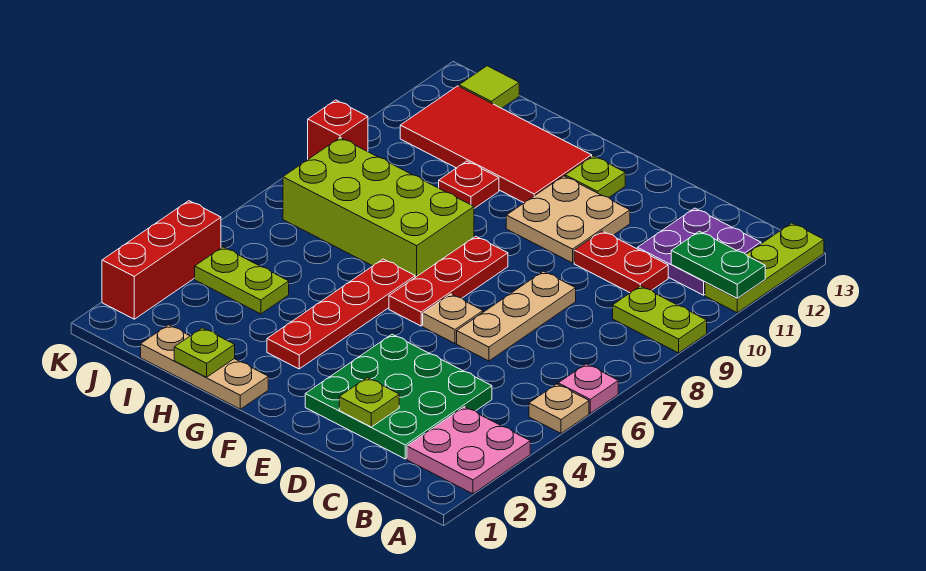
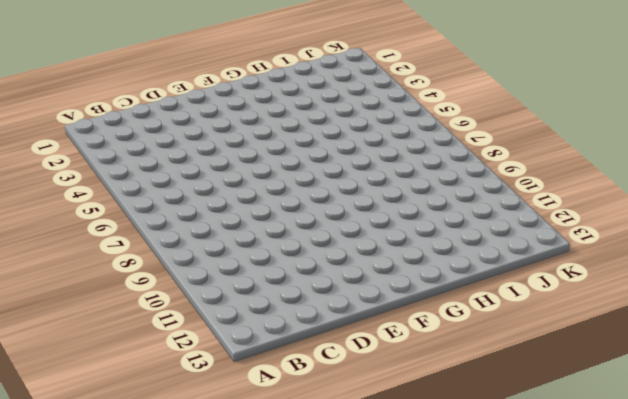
none -> pink 2x2 plate [407,407,530,494]
none -> tan 1x1 plate [529,384,589,433]
none -> pink 1x1 plate [558,364,618,413]

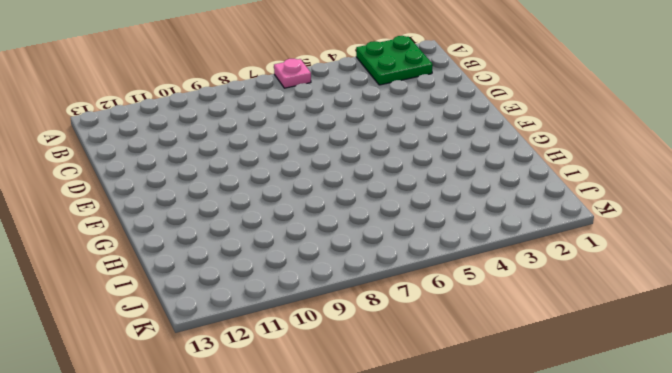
green 2x2 plate [356,36,433,85] -> pink 2x2 plate [407,407,530,494]
none -> tan 1x1 plate [529,384,589,433]
none -> lime 1x2 plate [613,286,707,353]
none -> lime 1x3 plate [705,223,824,313]

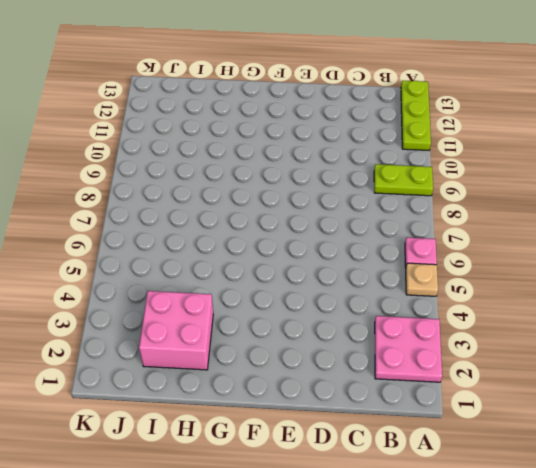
pink 2x2 brick [139,291,213,370] -> none
none -> purple 2x2 plate [637,208,761,295]
none -> green 3x3 plate [305,334,492,459]
none -> red 1x2 plate [574,231,668,293]

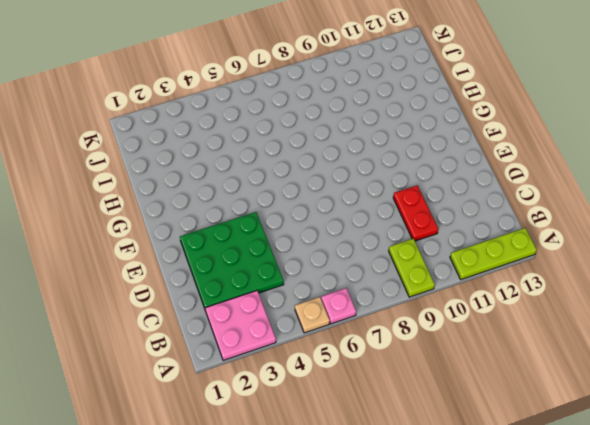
none -> purple 2x2 plate [637,208,761,295]
none -> tan 1x3 plate [457,271,576,361]
none -> tan 1x1 plate [423,294,483,343]

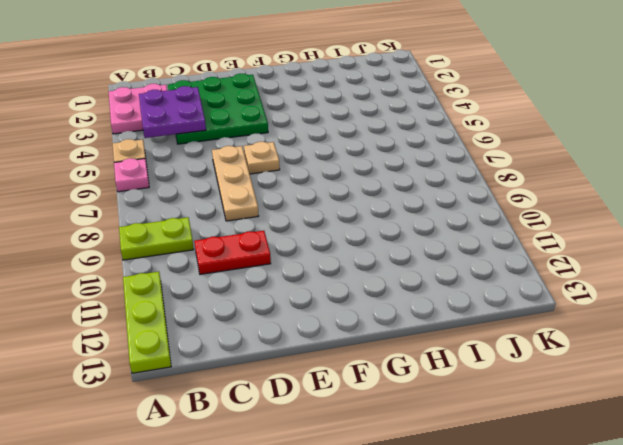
purple 2x2 plate [139,86,206,138] -> purple 2x2 plate moved to [637,208,761,295]
none -> tan 2x2 plate [506,176,630,263]
none -> red 1x3 plate [389,236,508,326]
none -> lime 1x1 plate [565,156,625,197]

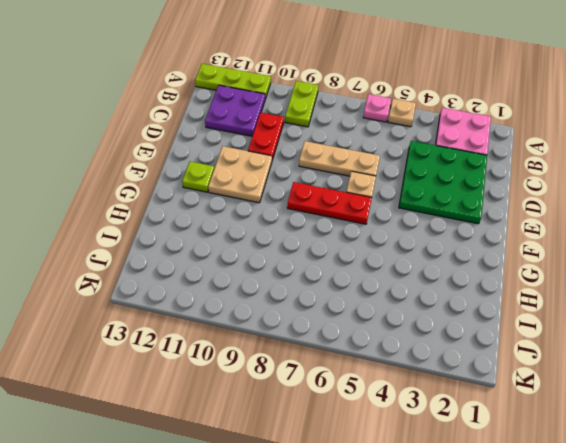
none -> tan 1x3 plate [141,325,268,409]
none -> red 1x4 plate [267,259,415,369]
none -> lime 2x4 brick [283,138,474,277]

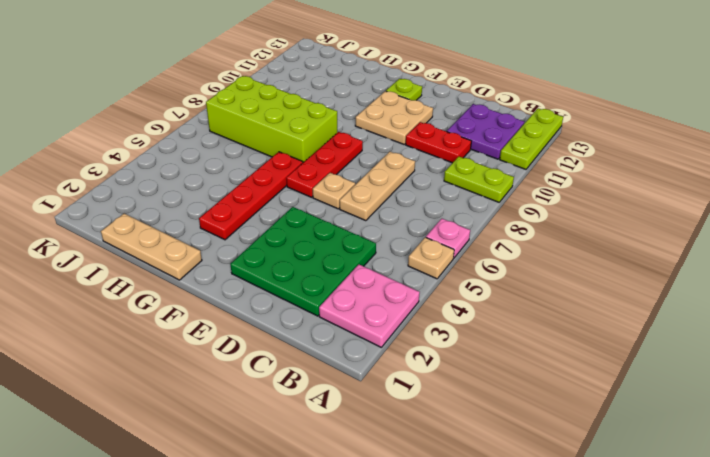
none -> red 2x4 tile [400,86,592,203]
none -> red 1x1 plate [439,161,499,208]
none -> lime 1x2 plate [195,247,289,314]

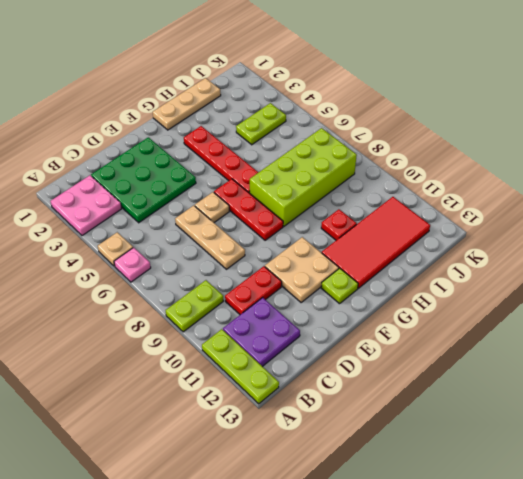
none -> lime 1x1 tile [459,66,519,108]
none -> red 1x3 brick [102,201,221,319]
none -> red 1x1 brick [308,100,368,159]

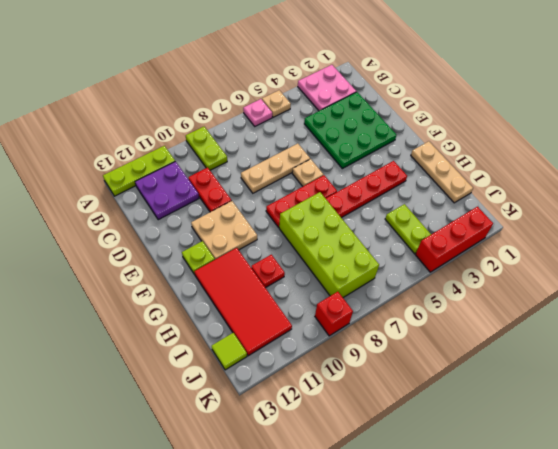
none -> green 1x2 plate [671,231,765,298]
none -> lime 1x1 plate [339,378,399,427]
none -> lime 1x1 plate [174,328,235,377]

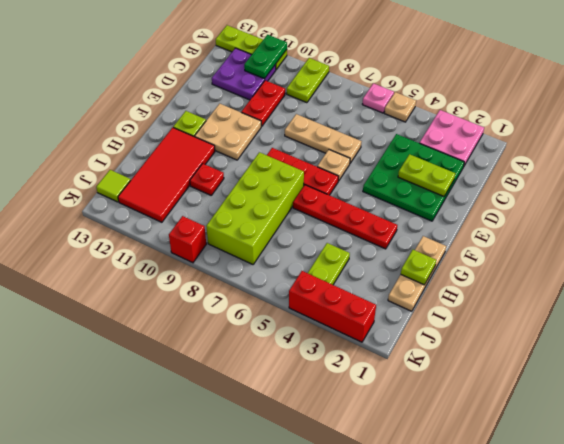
lime 1x2 plate [398,154,455,196] -> lime 1x1 plate [339,378,399,427]

